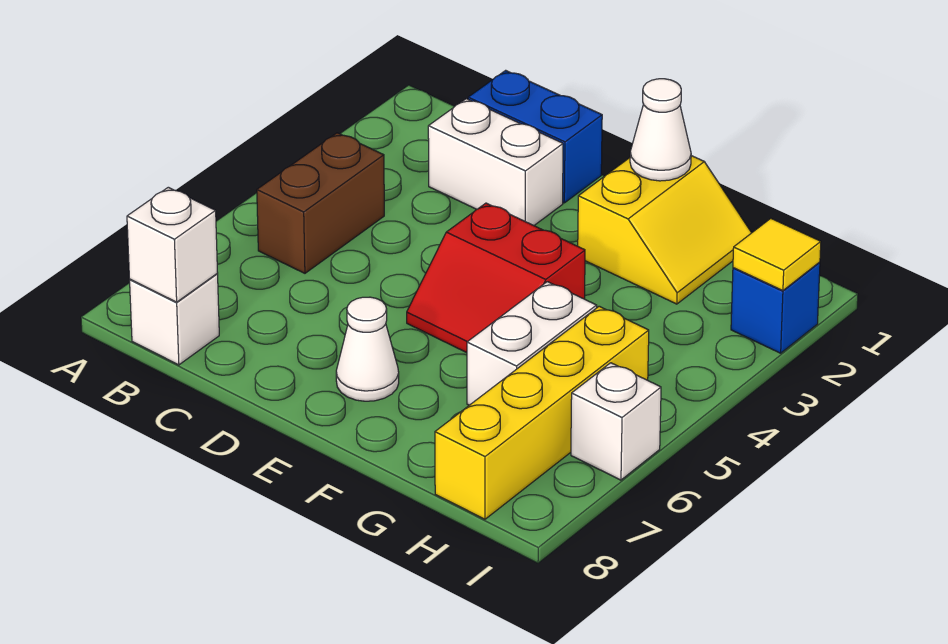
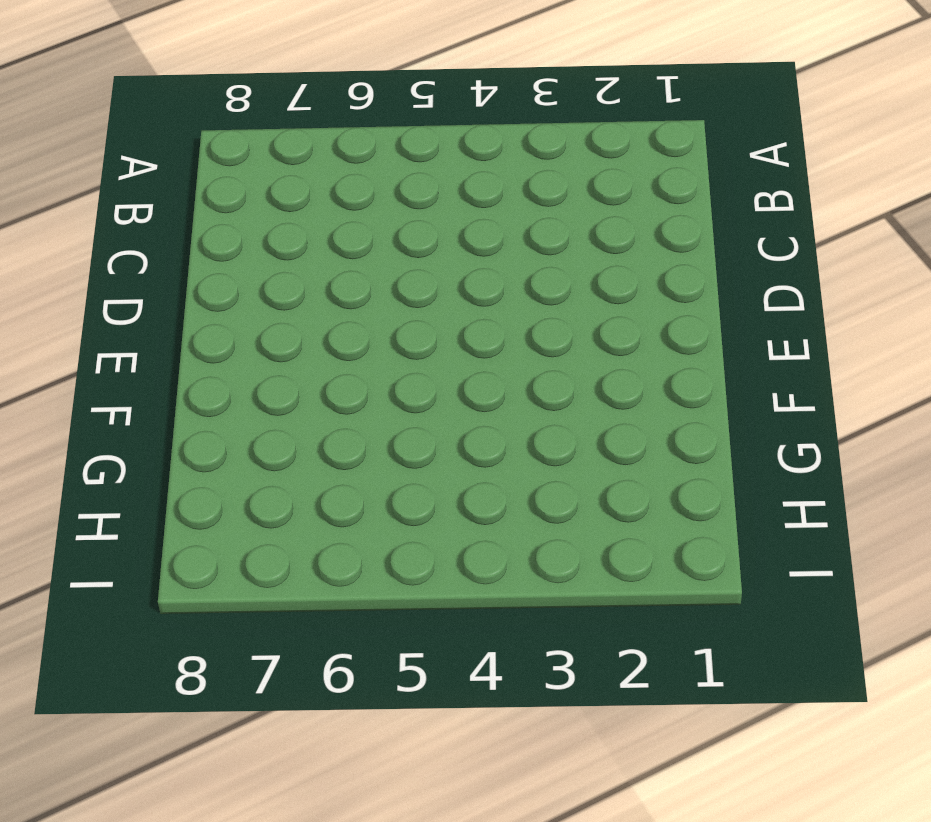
none -> brown 1x2 brick [257,133,384,273]
none -> white 1x1 brick [130,274,219,365]
none -> blue 1x2 brick [468,70,602,203]

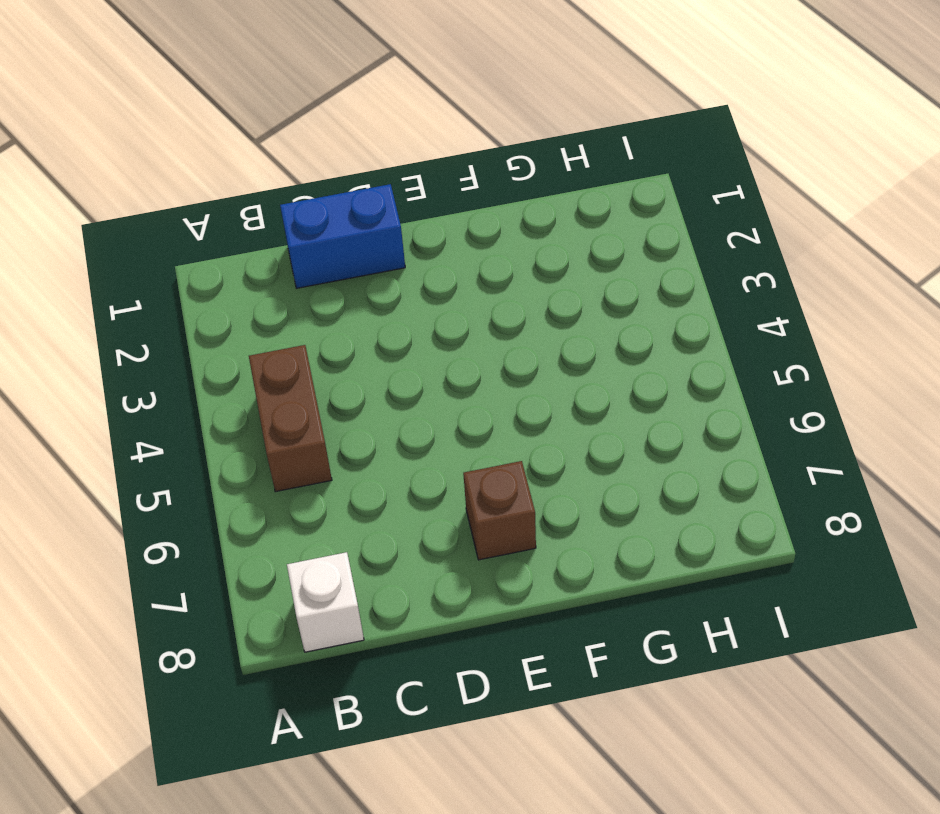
brown 1x1 brick [463,461,536,560] -> white 1x1 cone [336,297,399,401]
none -> white 1x2 brick [428,99,563,226]
none -> red 2x2 slope [407,203,585,353]
none -> yellow 2x2 slope [578,156,751,304]

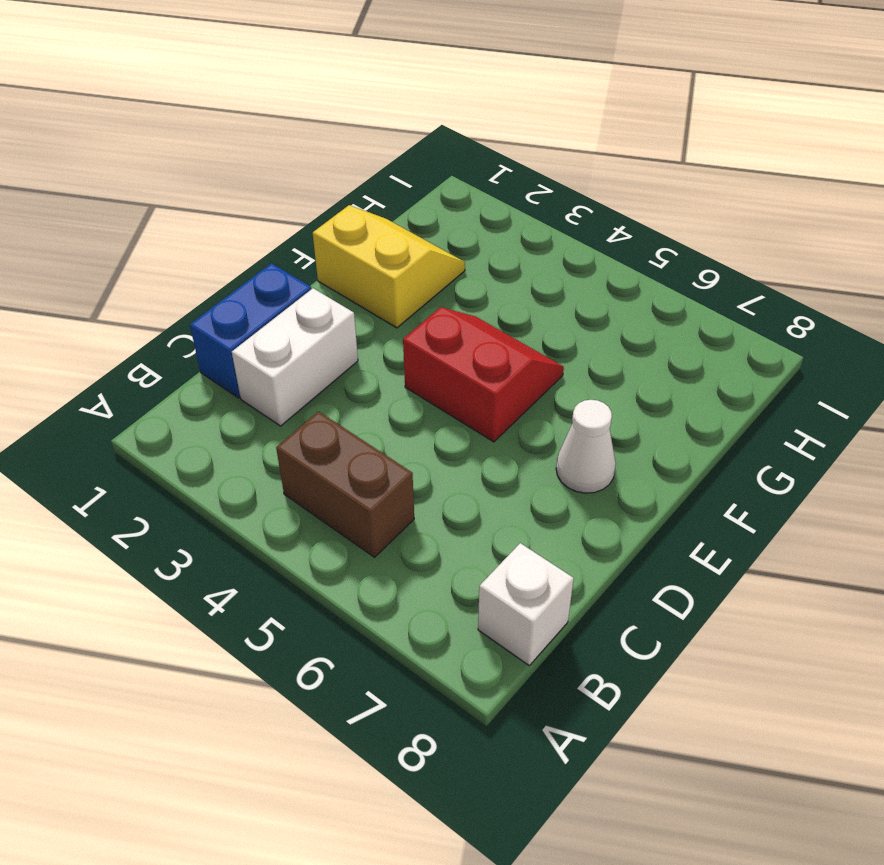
red 2x2 slope [403,307,564,442] -> red 2x2 slope turned to [407,203,585,353]
none -> white 1x2 brick [467,282,597,405]
none -> yellow 1x4 brick [435,306,649,519]
none -> blue 1x1 brick [731,262,820,353]

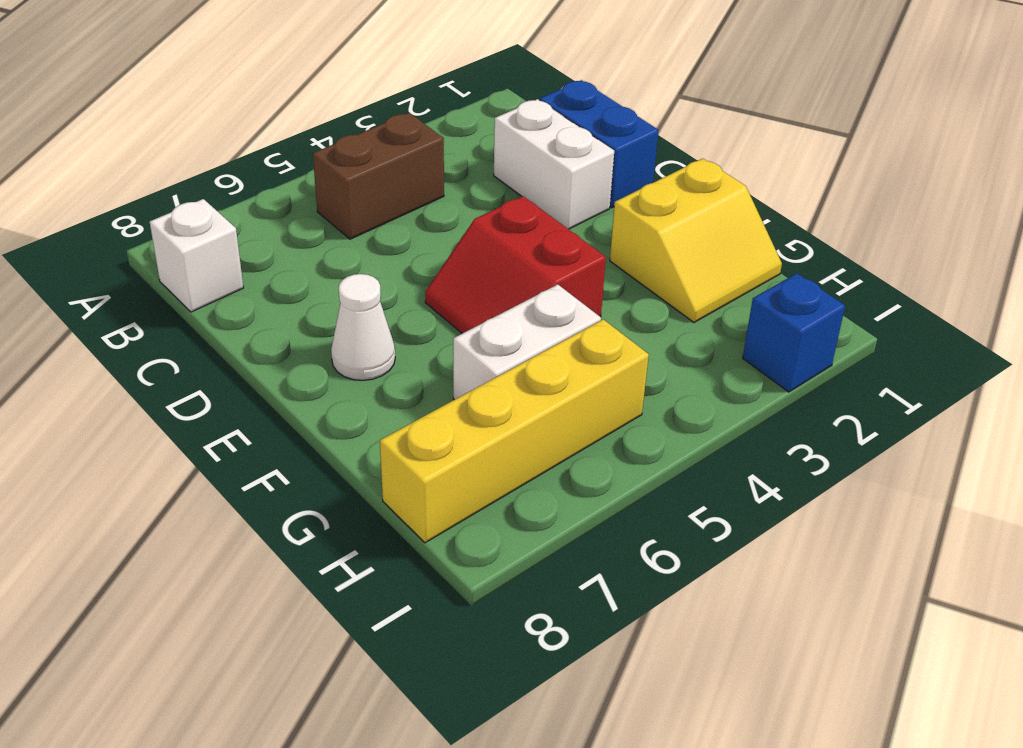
none -> white 1x1 brick [571,363,661,480]
none -> white 1x1 brick [127,187,218,302]
none -> white 1x1 cone [630,79,691,181]

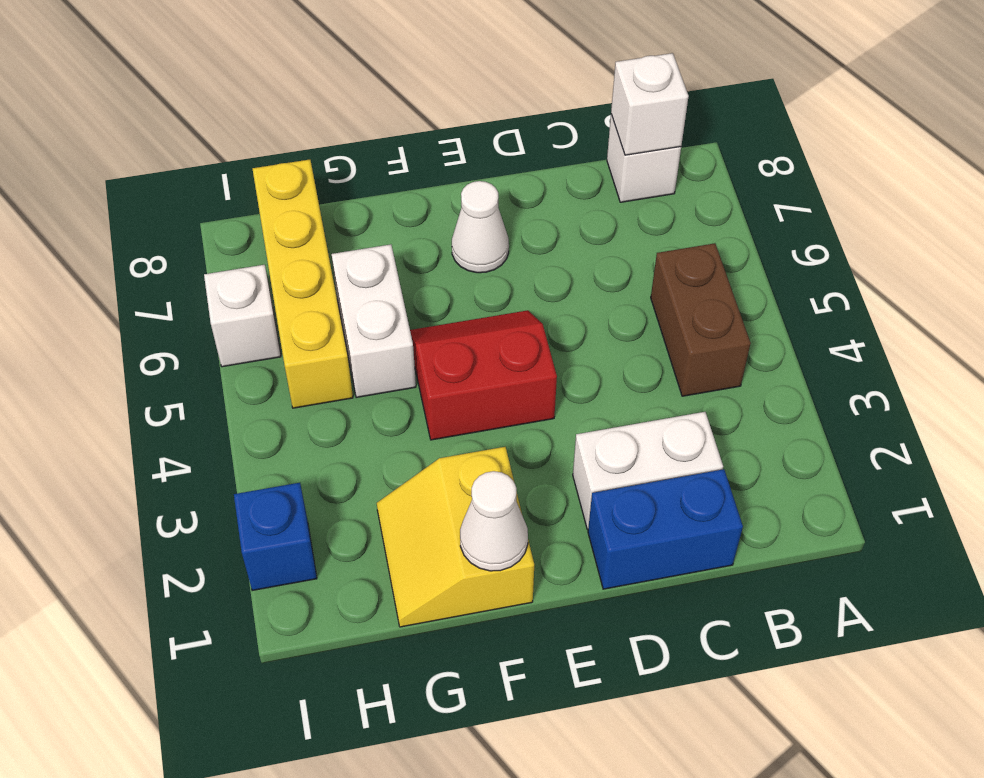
none -> yellow 1x1 tile [733,219,821,291]

